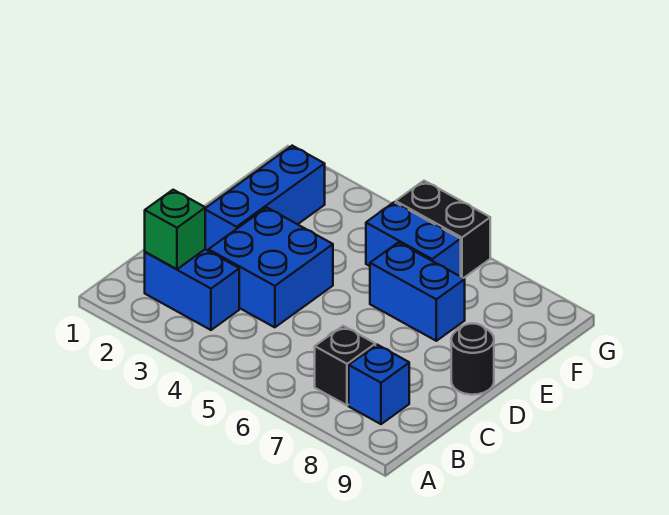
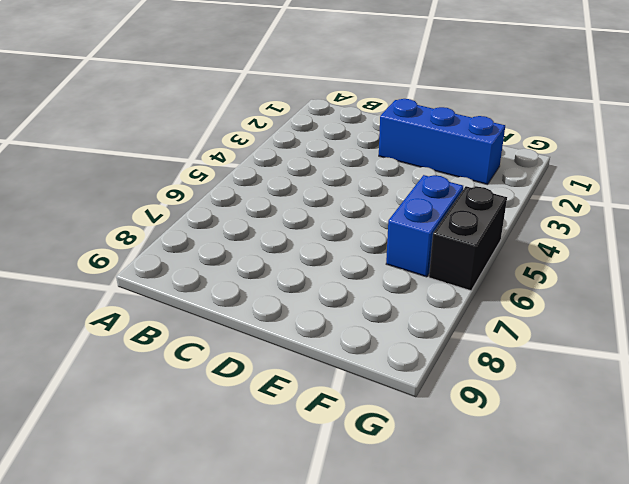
none -> blue 1x2 brick [145,249,239,330]
none -> black 1x1 brick [315,326,375,405]

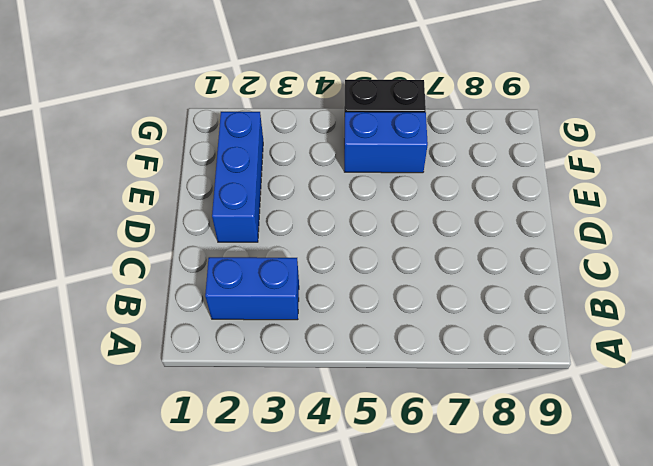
none -> black 1x1 brick [315,326,375,405]
none -> blue 1x1 brick [349,345,409,424]

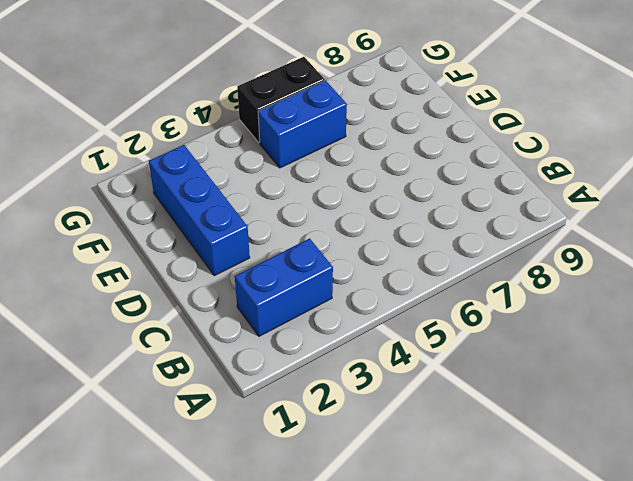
none -> black 1x1 brick [315,326,375,405]
none -> blue 1x1 brick [349,345,409,424]

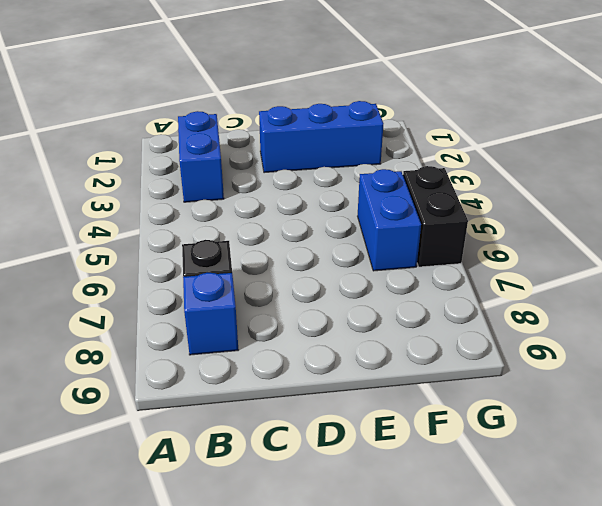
none -> blue 2x2 brick [209,207,333,327]
none -> black 1x1 round brick [451,324,494,395]

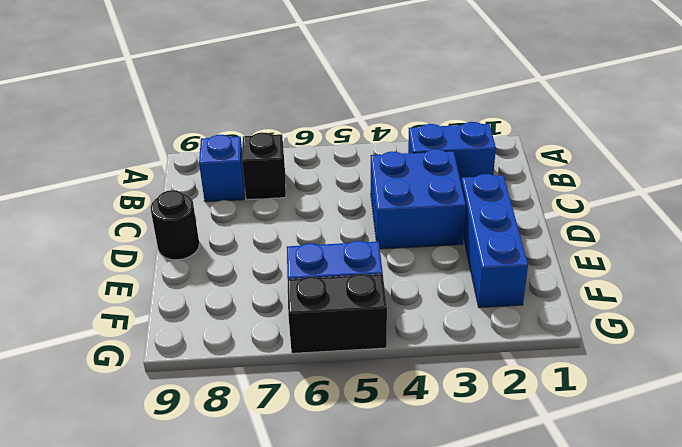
none -> blue 1x2 brick [370,242,465,341]
none -> green 1x1 brick [145,190,205,269]

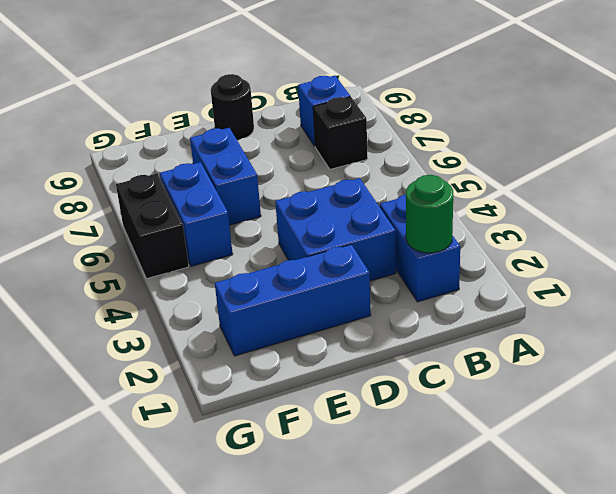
green 1x1 round brick [406,175,453,253] -> green 1x1 brick [145,190,205,269]

